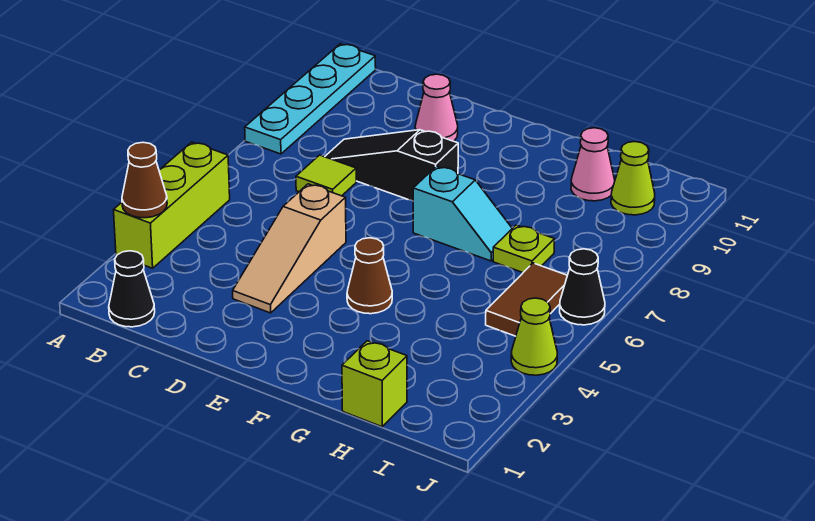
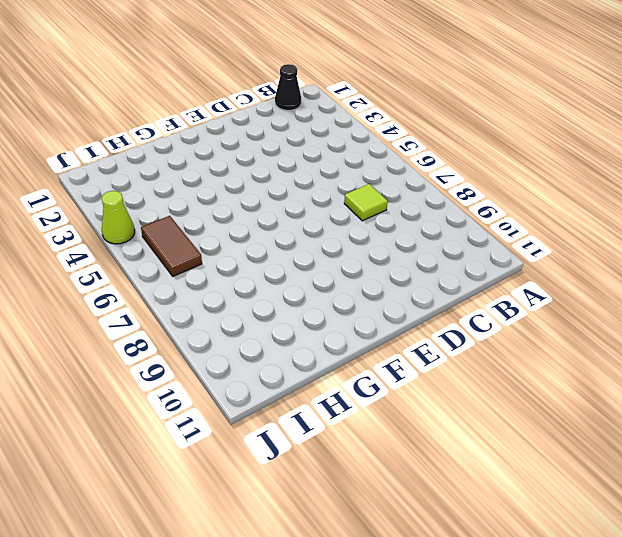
none -> lime 1x3 brick [114,142,230,268]
none -> cyan 1x4 plate [245,44,376,154]
none -> black 1x3 slope [325,130,458,201]

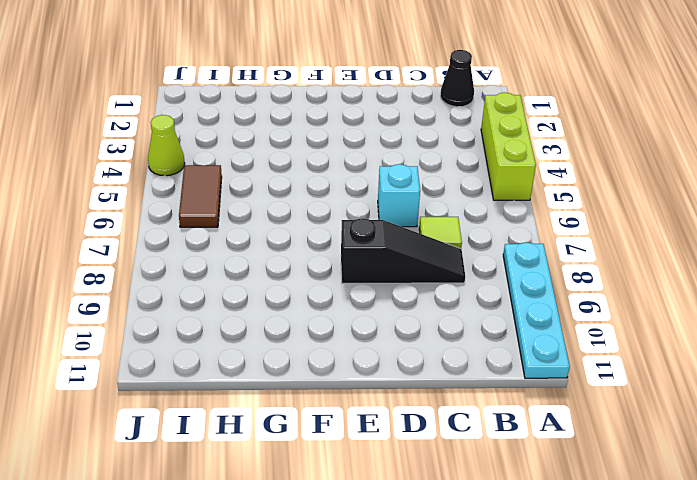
cyan 1x1 brick [378,164,420,227] -> none
none -> tan 1x3 slope [233,184,346,313]
none -> pink 1x1 cone [415,74,458,141]
none -> brown 1x1 cone [347,238,392,314]

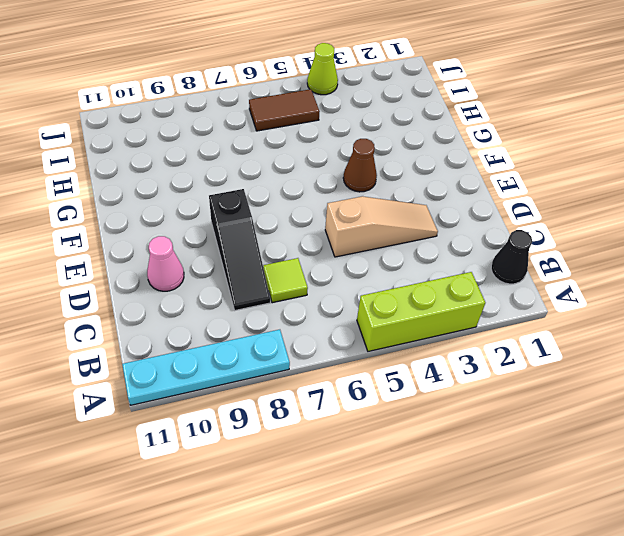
none -> cyan 1x2 slope [413,166,512,261]
none -> lime 1x1 brick [342,341,407,427]
none -> lime 1x1 plate [493,225,555,272]

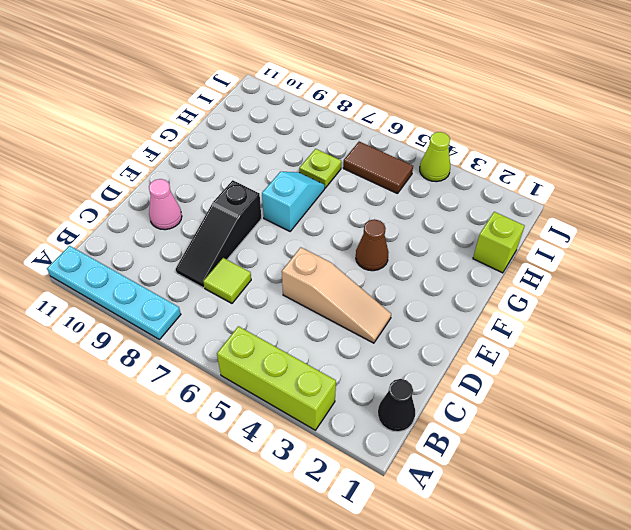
none -> pink 1x1 cone [571,128,615,201]
none -> lime 1x1 cone [611,142,655,215]
none -> black 1x1 cone [560,249,605,325]

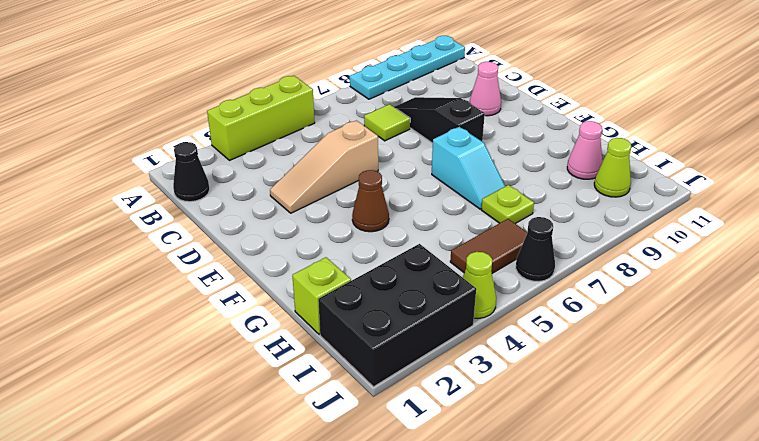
black 2x3 brick [318,244,476,387] -> none
none -> brown 1x1 cone [122,142,167,218]

